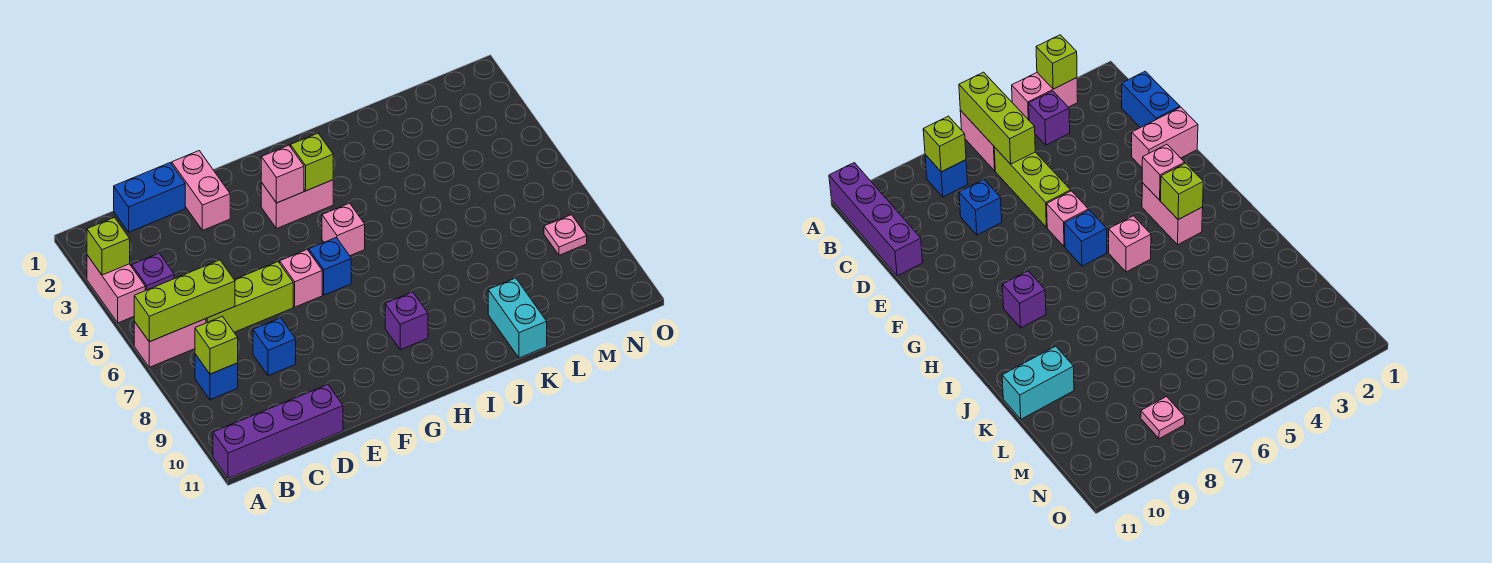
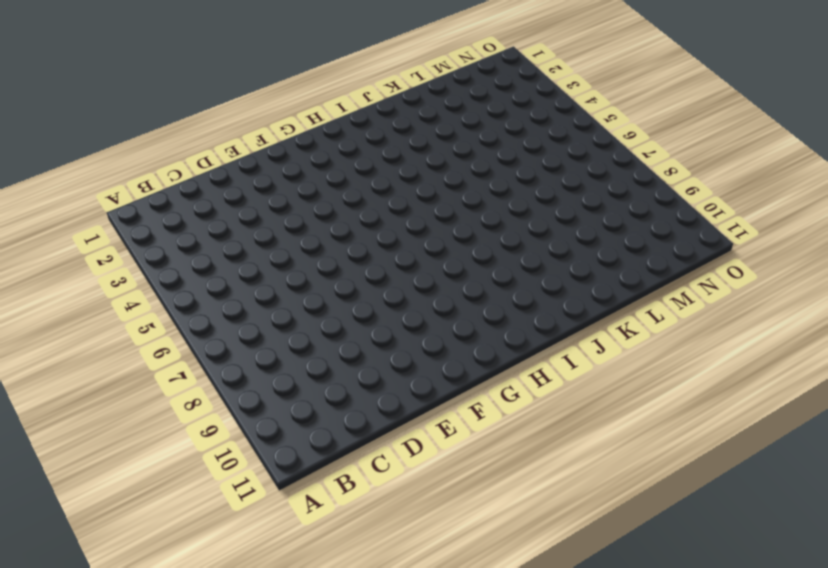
none -> pink 1x2 brick [87,255,145,323]
none -> pink 1x2 brick [134,319,206,367]
none -> purple 1x4 brick [213,385,343,478]

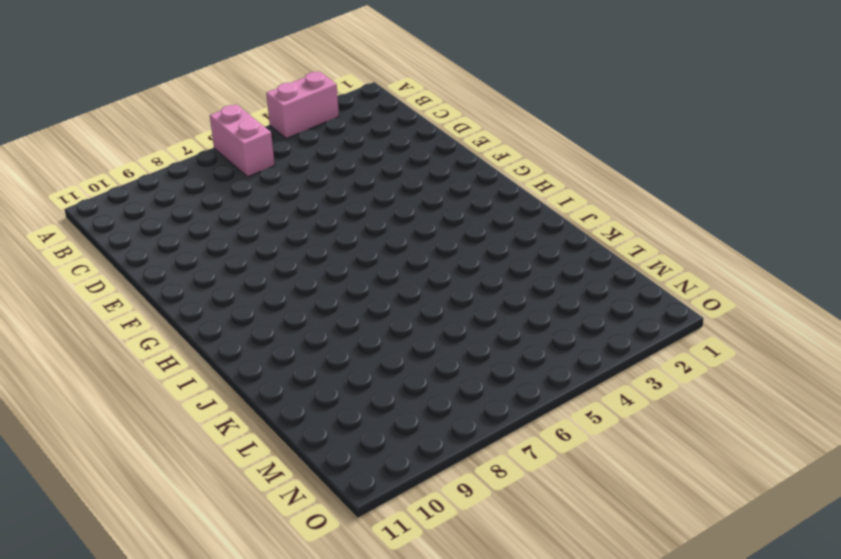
none -> purple 1x4 brick [213,385,343,478]
none -> purple 1x1 brick [132,253,174,291]
none -> blue 1x1 brick [195,354,238,400]

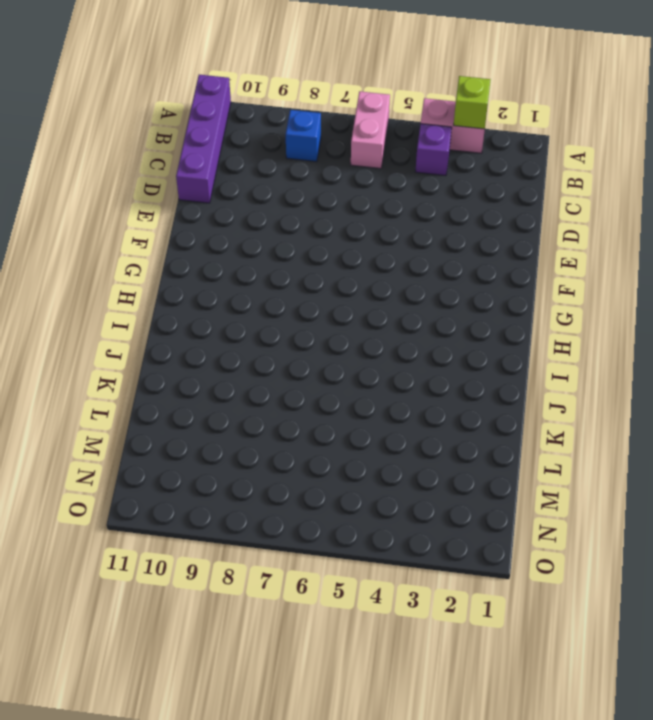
none -> blue 1x2 brick [114,163,185,232]
none -> lime 1x3 brick [206,262,293,332]
none -> blue 1x1 brick [253,318,296,376]

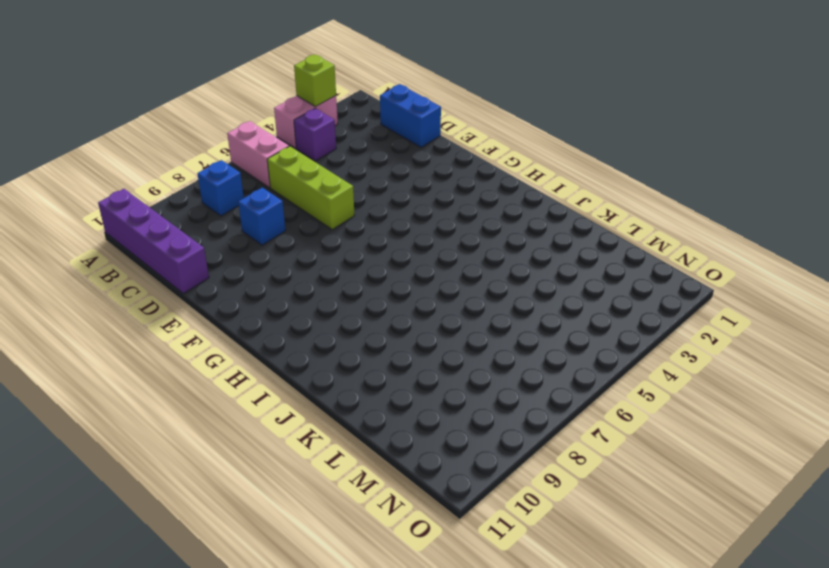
none -> pink 1x2 brick [172,151,230,230]
none -> pink 1x1 brick [280,250,322,307]
none -> pink 1x2 brick [261,180,333,229]

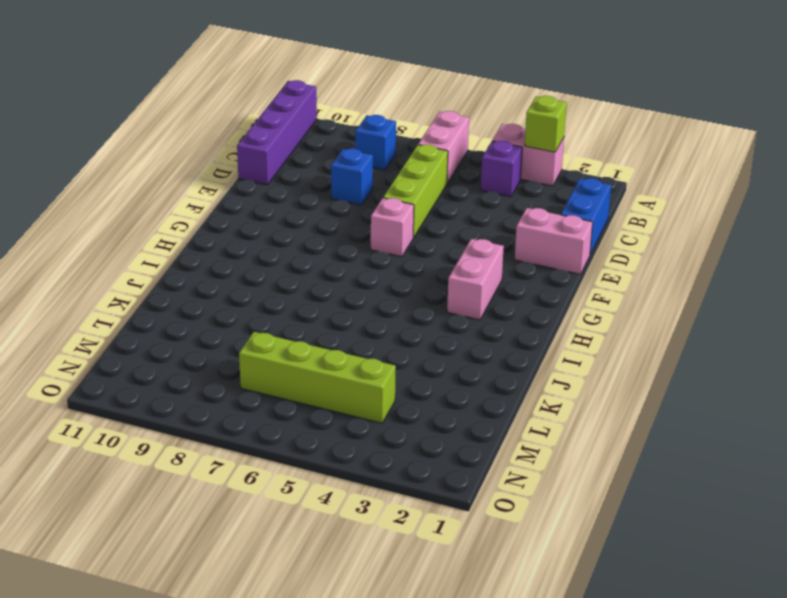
lime 1x4 brick [239,332,396,423] -> none
none -> blue 1x1 brick [309,238,351,295]
none -> pink 1x1 brick [322,203,365,256]
none -> purple 1x1 brick [385,292,428,350]

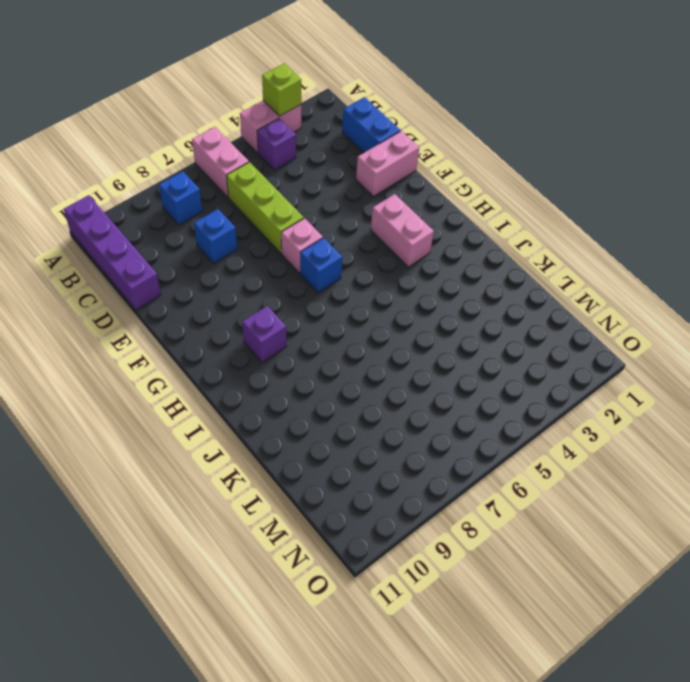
none -> pink 1x1 brick [322,203,365,256]
none -> cyan 1x2 brick [488,278,547,358]
none -> pink 1x1 plate [544,215,587,255]

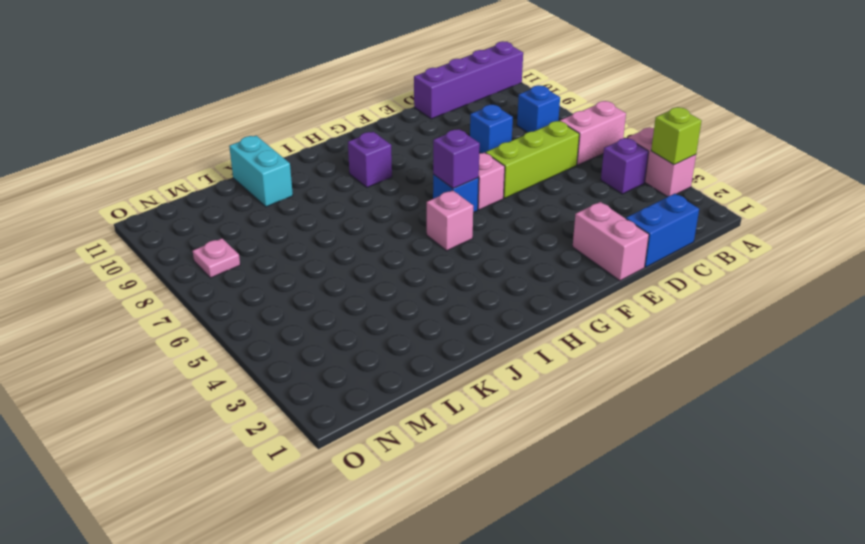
purple 1x1 brick [433,129,480,189] -> none
none -> pink 1x2 brick [261,180,333,229]
none -> lime 1x3 brick [134,260,235,342]
none -> lime 1x1 brick [195,316,238,374]

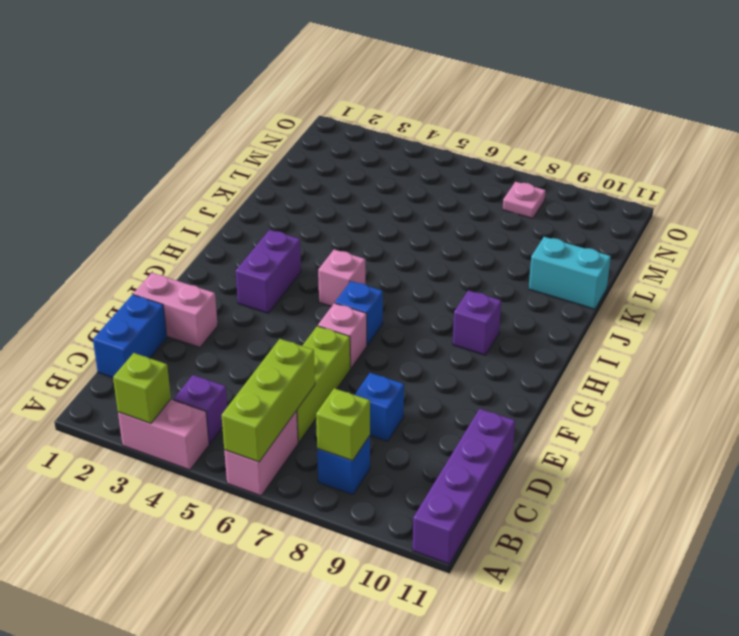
purple 1x2 brick [236,230,301,313] -> pink 1x2 brick [261,180,333,229]
none -> pink 1x1 brick [261,145,304,203]
none -> lime 1x1 brick [291,133,333,191]

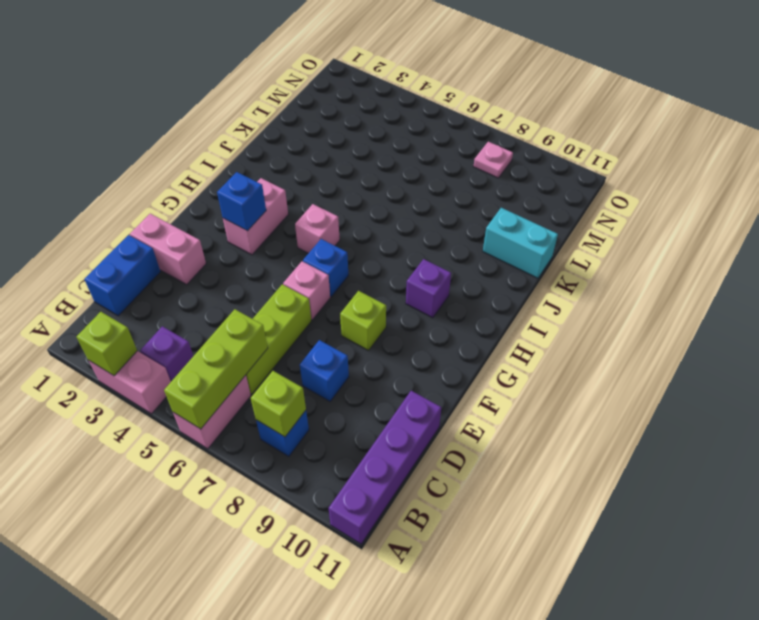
lime 1x1 brick [340,291,386,350] -> lime 1x1 brick moved to [291,133,333,191]
blue 1x1 brick [217,172,266,231] -> pink 1x1 brick [261,145,304,203]

